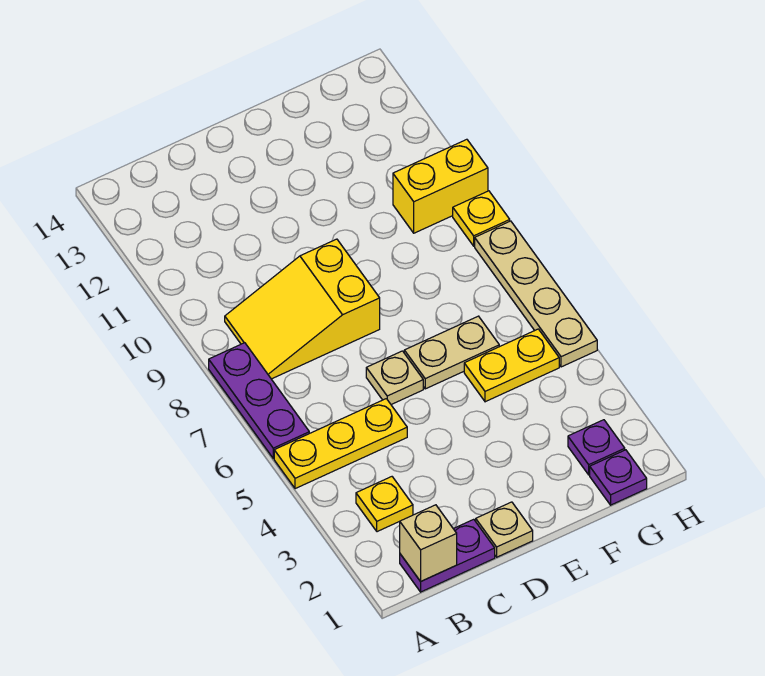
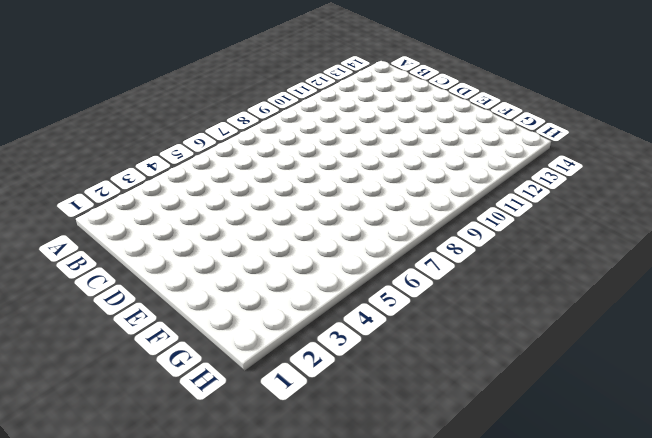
none -> yellow 1x3 plate [274,399,407,489]
none -> purple 1x3 plate [209,343,309,458]
none -> purple 1x2 plate [400,519,495,592]

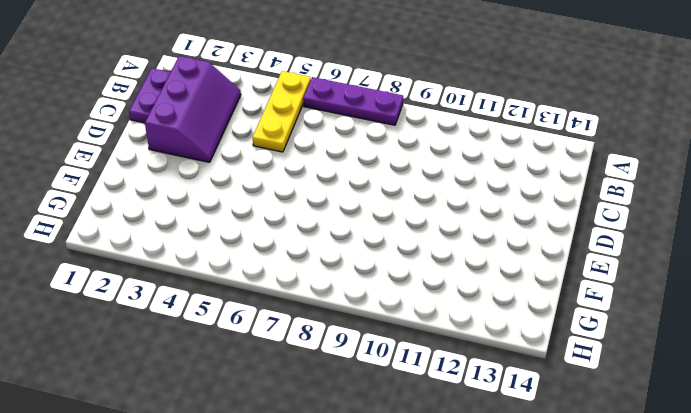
purple 2x3 slope [145,56,241,162] -> yellow 1x1 plate [356,477,413,532]
none -> yellow 2x3 slope [225,239,380,379]
none -> tan 1x1 plate [476,502,533,557]
none -> tan 1x1 plate [366,351,423,404]

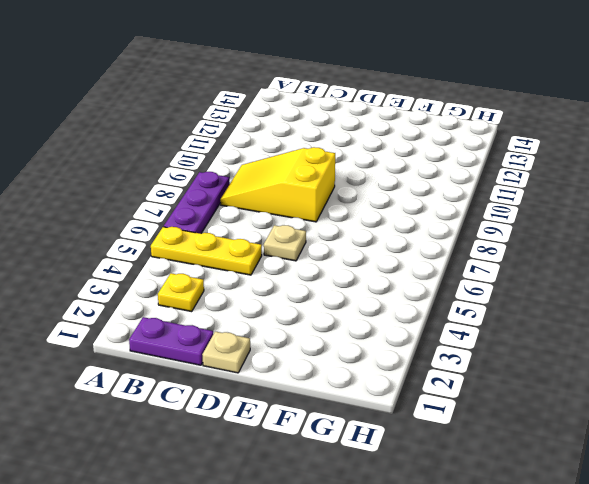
none -> tan 1x2 plate [404,316,499,389]
none -> yellow 1x2 plate [464,329,559,402]
none -> purple 1x1 plate [590,450,647,505]

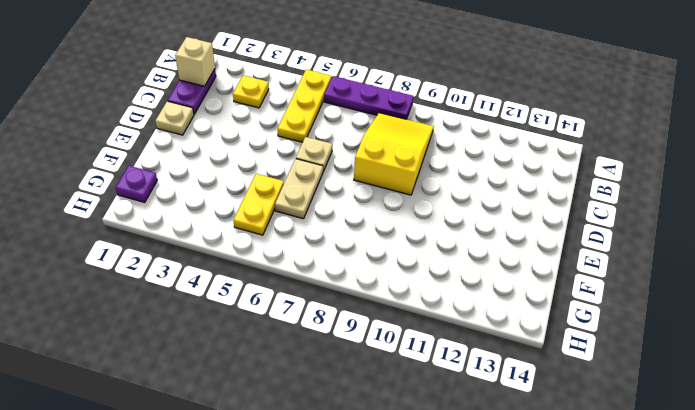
none -> purple 1x1 plate [568,420,625,475]
none -> yellow 1x2 brick [393,139,488,233]
none -> tan 1x4 plate [475,221,597,367]

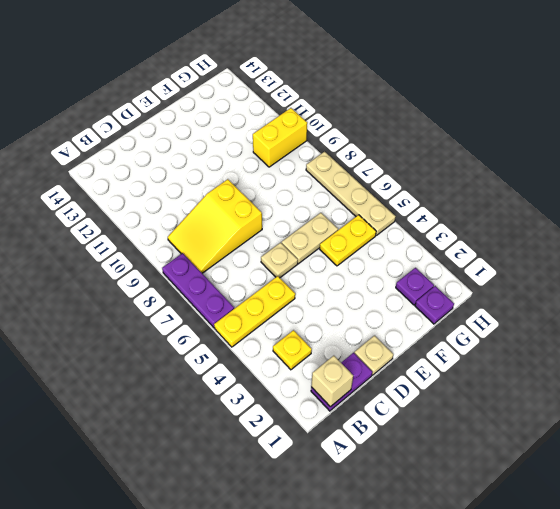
none -> yellow 1x1 plate [453,191,510,246]

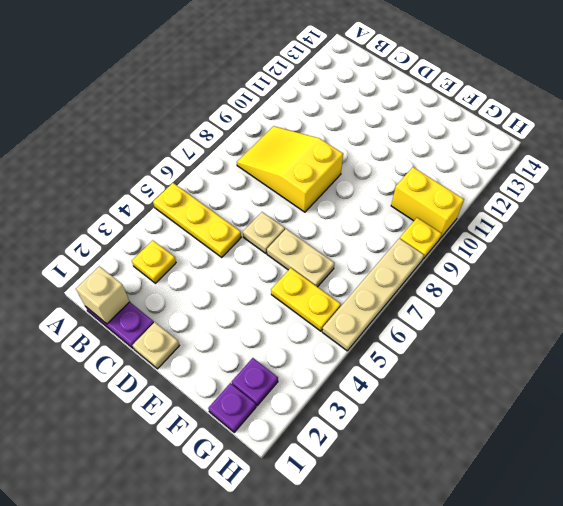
none -> purple 1x3 plate [209,343,309,458]

